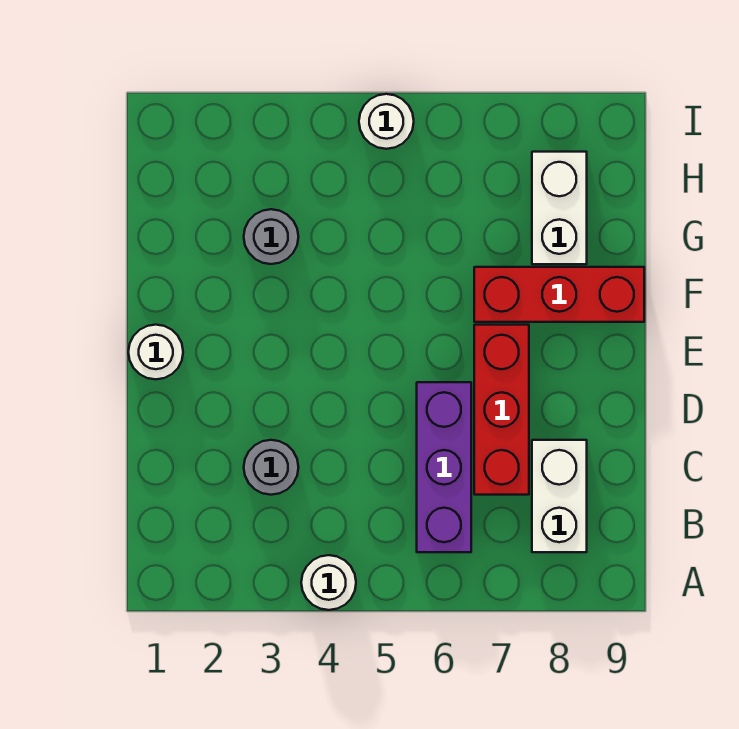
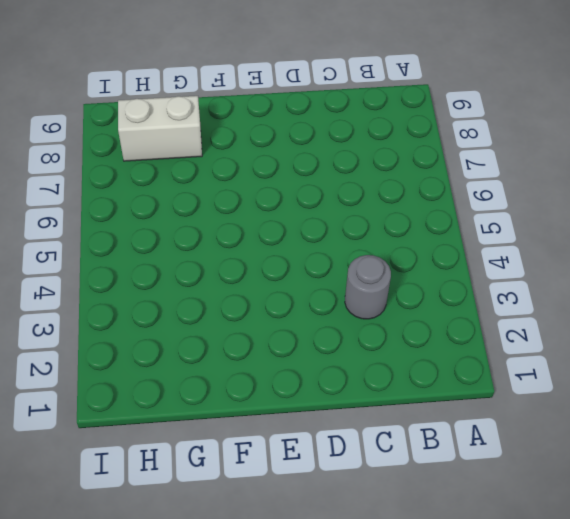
none -> white 1x1 round brick [301,555,356,610]
none -> purple 1x3 brick [417,382,471,552]

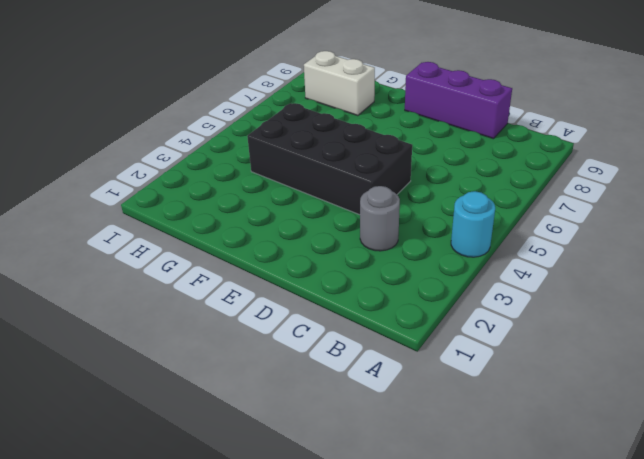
cyan 1x1 round brick [451,191,495,257] -> white 1x1 round brick [301,555,356,610]
purple 1x3 brick [405,62,512,139] -> purple 1x3 brick moved to [417,382,471,552]
black 2x4 brick [247,103,412,215] -> none
none -> white 1x2 brick [532,440,587,552]
none -> red 1x3 brick [474,325,529,495]

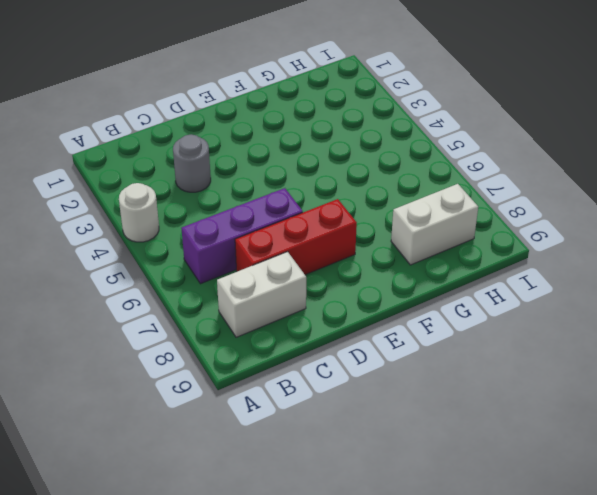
none -> white 1x1 round brick [128,325,183,379]
none -> red 1x3 brick [474,267,644,322]

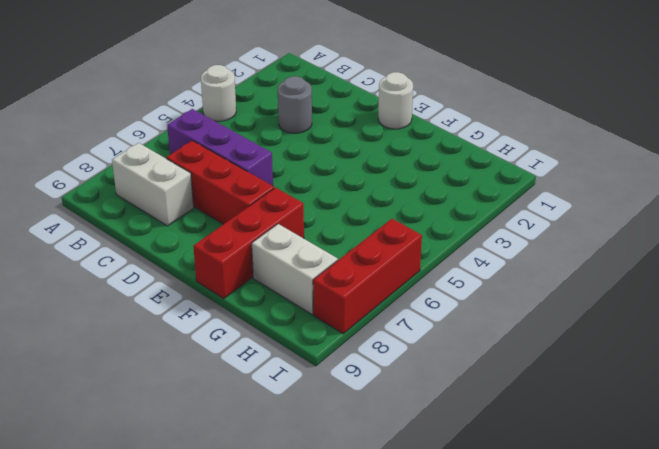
red 1x3 brick [313,219,422,334] -> none
none -> grey 1x1 round brick [244,209,298,264]
none -> white 1x1 round brick [359,94,414,149]

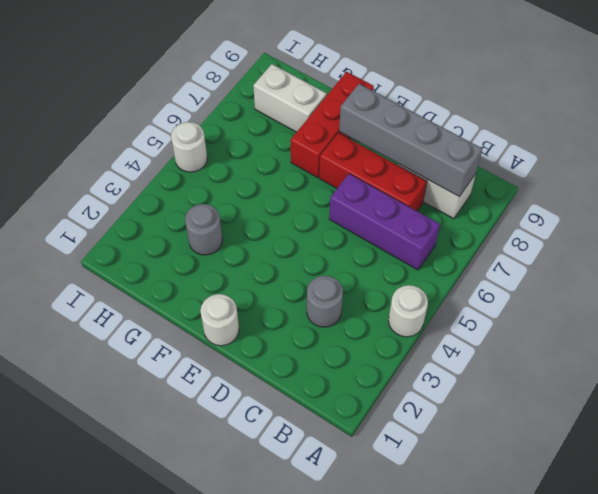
grey 1x4 brick [339,84,482,196] -> none

